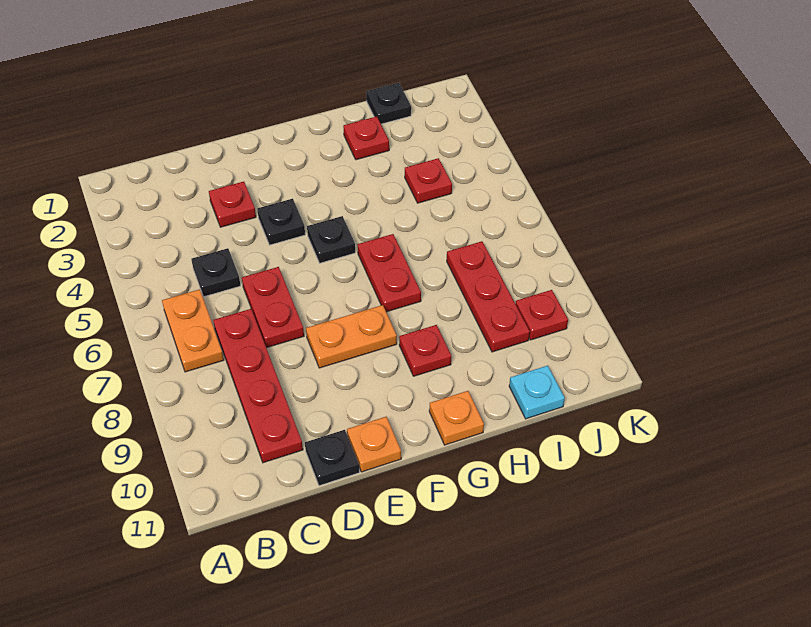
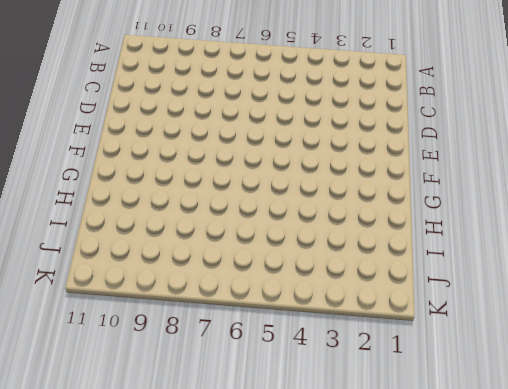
none -> orange 1x2 plate [162,289,224,372]
none -> black 1x1 plate [191,248,241,297]
none -> red 1x4 plate [213,309,303,463]

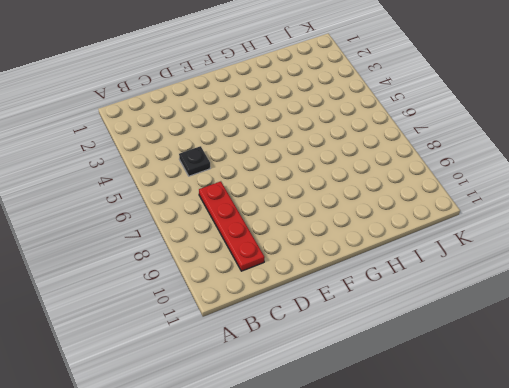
none -> orange 1x2 plate [162,289,224,372]
none -> red 1x1 plate [209,182,256,227]
none -> red 1x2 plate [242,267,304,348]

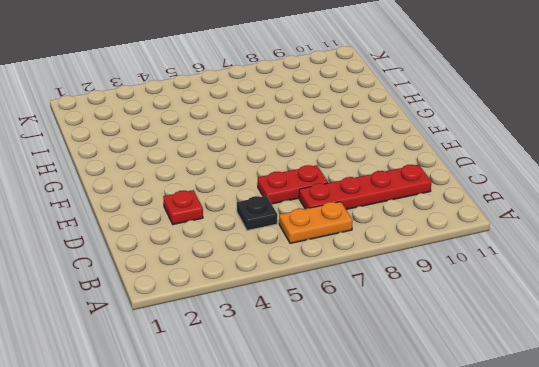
none -> black 1x1 plate [305,430,359,486]
none -> black 1x1 plate [257,199,305,245]
none -> orange 1x2 plate [306,305,397,368]

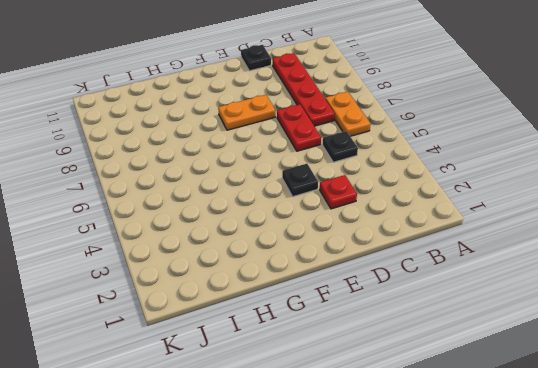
none -> orange 1x1 plate [347,417,401,472]
none -> black 1x1 plate [307,216,355,263]
none -> red 1x2 plate [357,234,421,312]

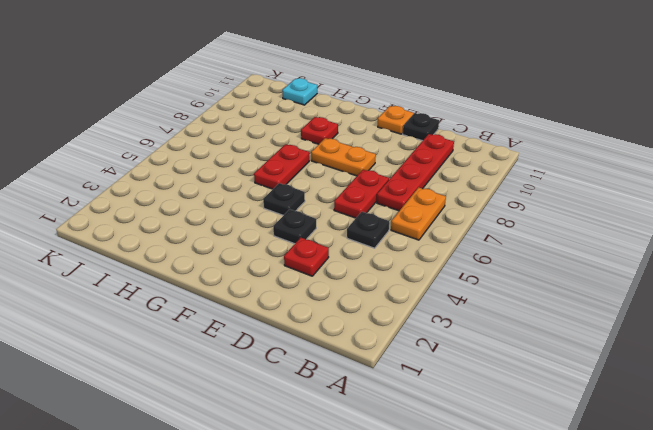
none -> orange 1x1 plate [429,391,484,445]
none -> red 1x1 plate [343,116,389,160]
none -> black 1x1 plate [366,83,411,124]

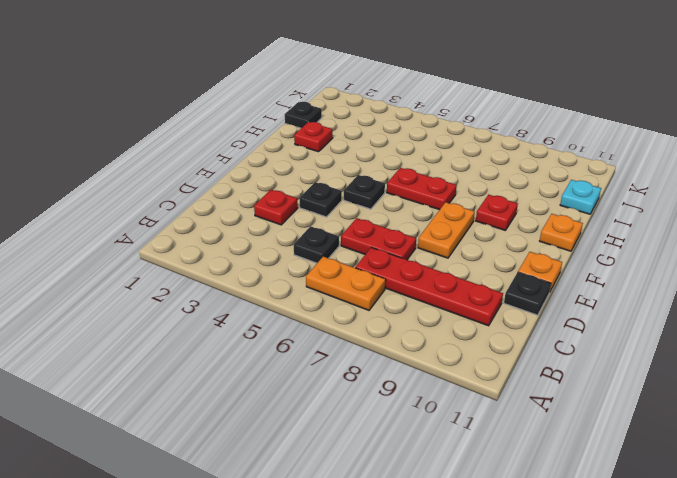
none -> red 1x1 plate [405,158,452,203]
none -> red 1x3 plate [447,241,530,352]
none -> red 1x1 plate [516,290,568,340]

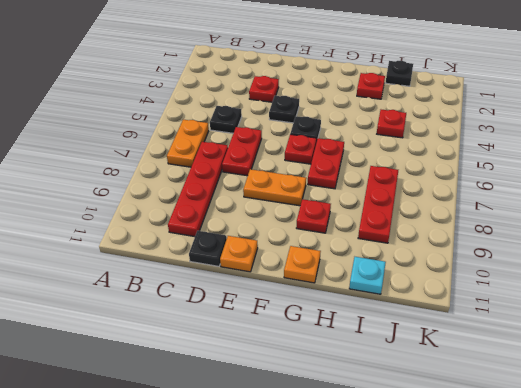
red 1x1 plate [285,134,316,164] -> red 1x1 plate moved to [516,290,568,340]

